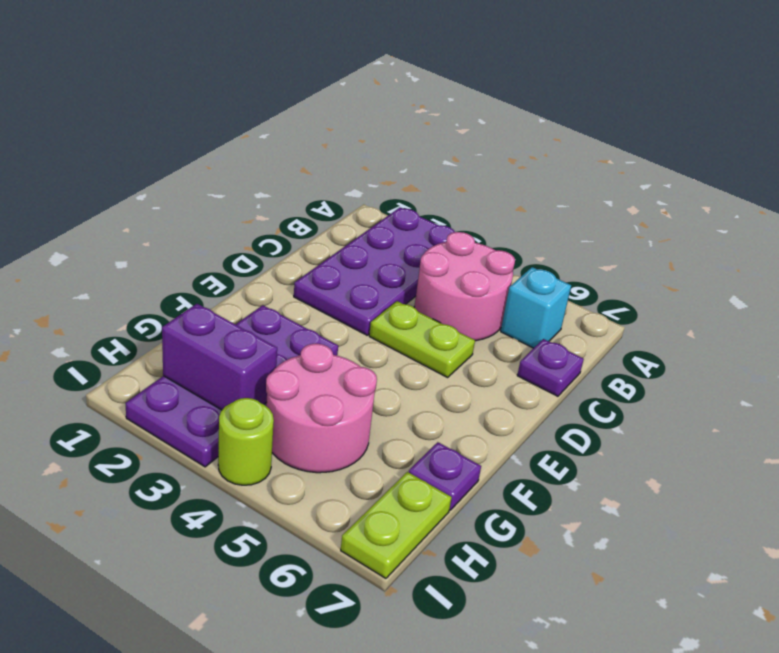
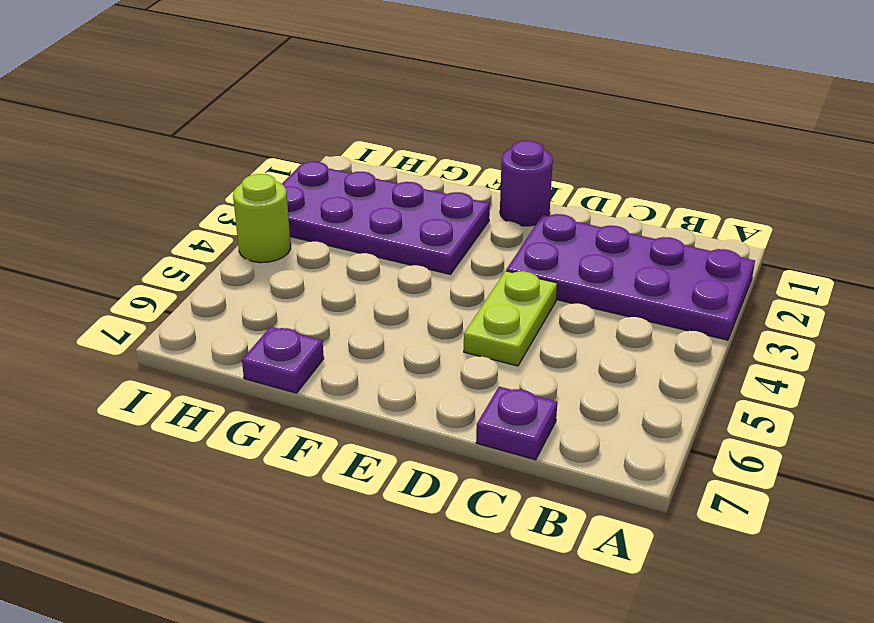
purple 1x1 round brick [500,141,553,226] -> none
none -> pink 2x2 round brick [414,232,515,341]
none -> cyan 1x1 brick [501,267,571,348]

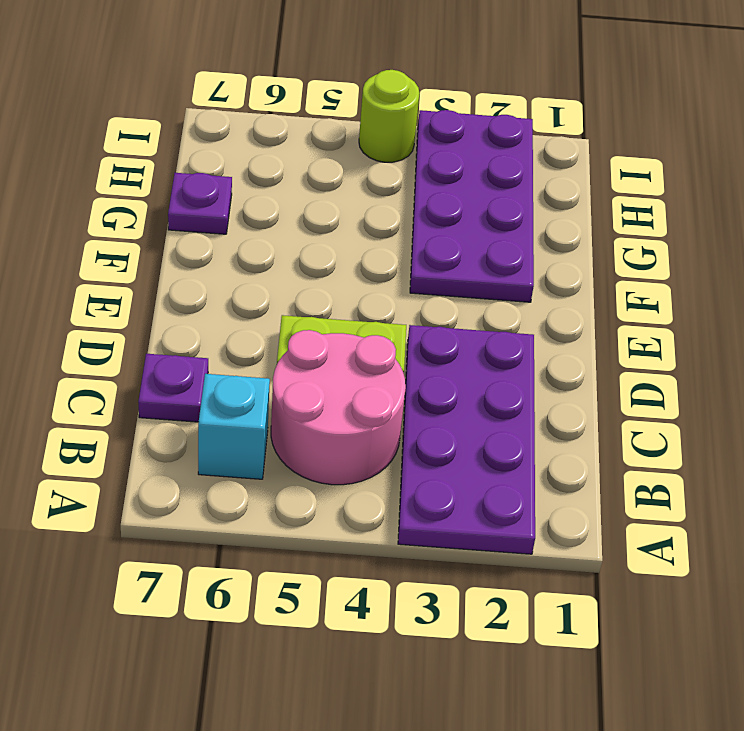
none -> pink 2x2 round brick [266,343,377,473]
none -> lime 1x2 plate [341,472,452,578]

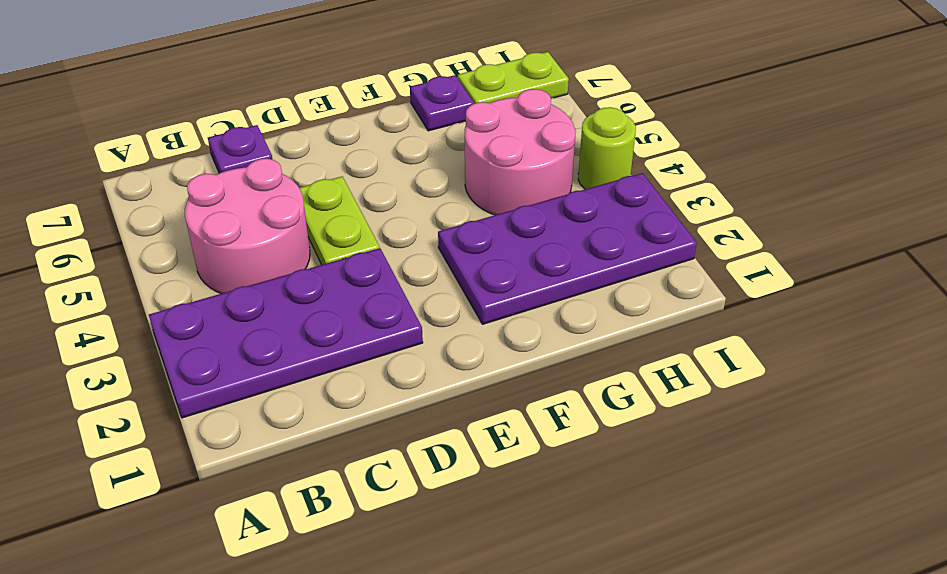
none -> cyan 1x1 brick [501,267,571,348]
none -> purple 1x2 brick [162,304,277,410]

